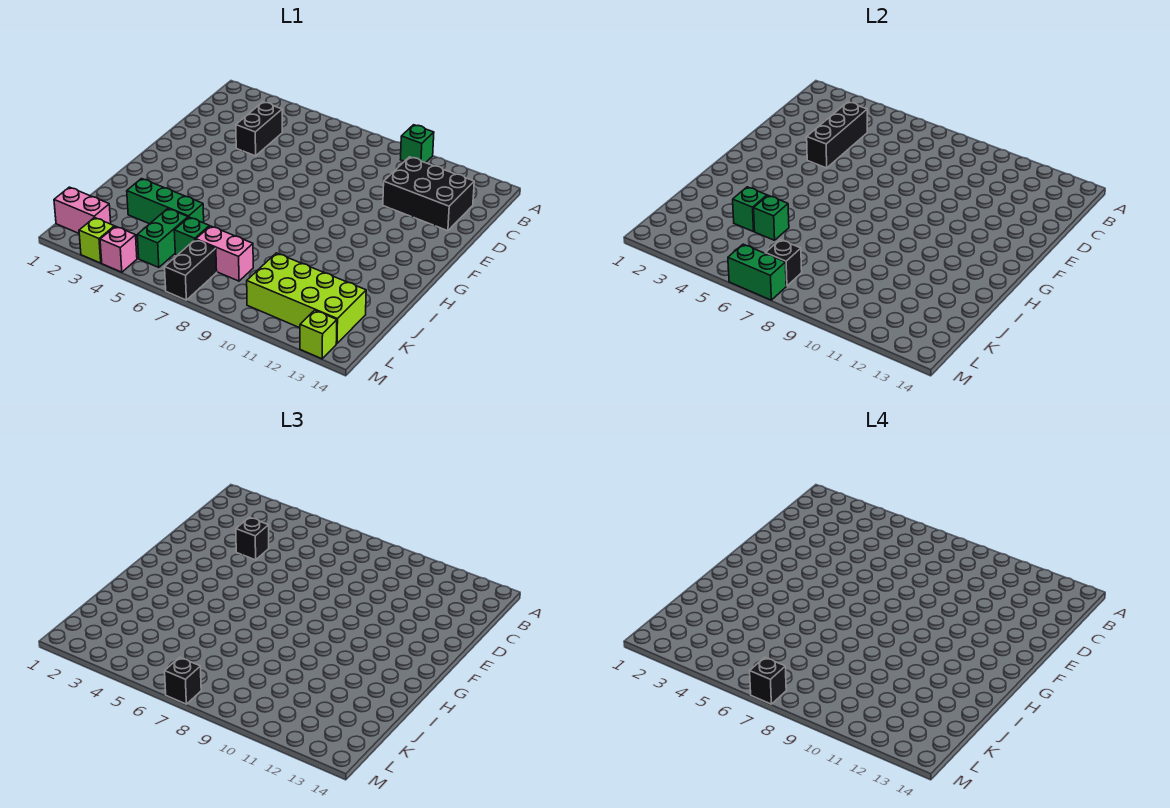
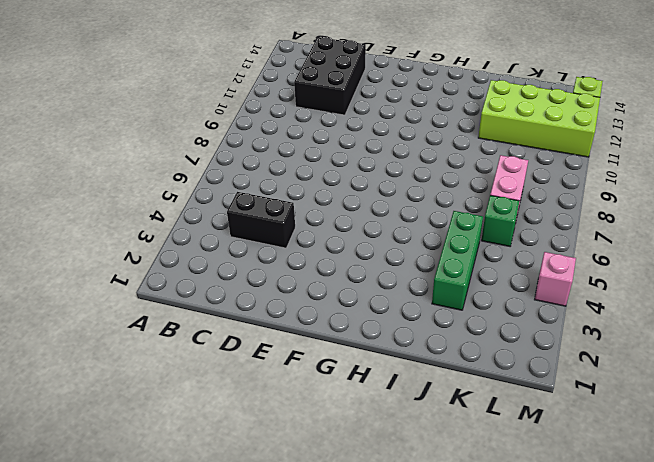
lime 2x4 brick [478,80,600,157] -> lime 2x4 brick turned to [247,253,366,344]
none -> green 1x1 brick [400,125,434,163]
none -> green 1x2 brick [137,209,188,268]
none -> pink 1x2 brick [54,187,111,233]

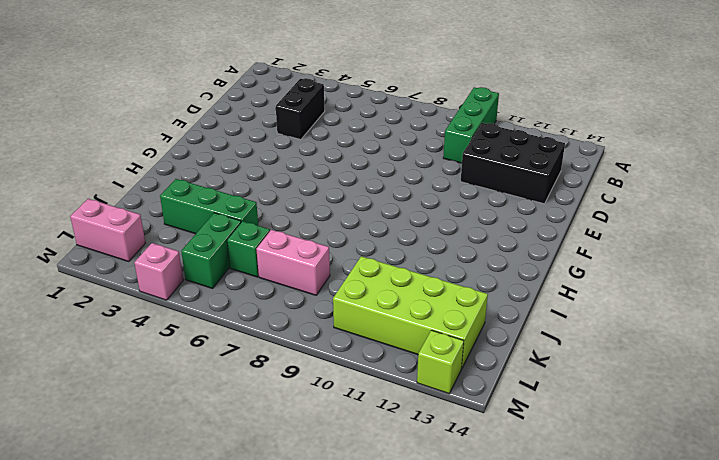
green 1x3 brick [443,87,499,163] -> green 1x1 brick [400,125,434,163]
none -> black 1x2 brick [165,240,217,300]
none -> lime 1x1 brick [79,217,114,263]
none -> black 1x3 brick [807,102,867,168]

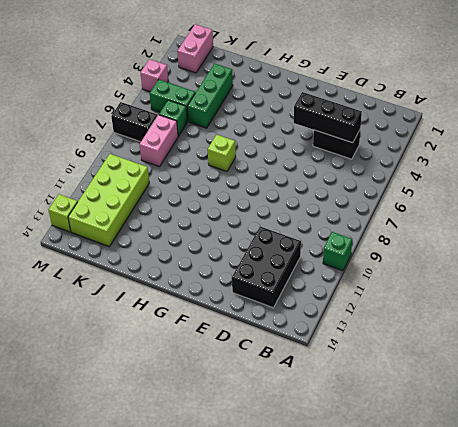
lime 1x1 brick [208,135,236,171] -> lime 1x1 brick moved to [79,217,114,263]
none -> green 1x1 brick [733,187,767,232]
none -> green 1x1 brick [754,195,789,240]
none -> black 1x1 brick [765,240,802,286]

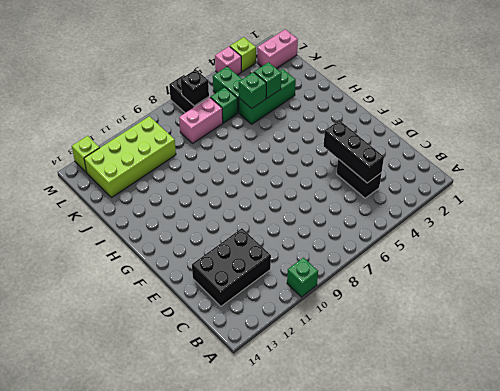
none -> green 1x2 brick [728,244,786,300]
none -> black 1x1 brick [236,518,269,560]
none -> black 1x1 brick [165,657,201,704]

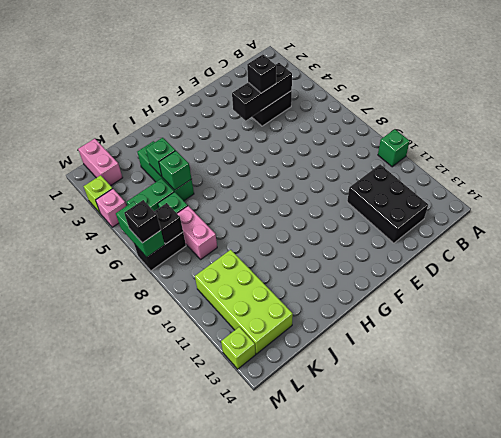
none -> black 1x1 brick [750,657,786,704]

